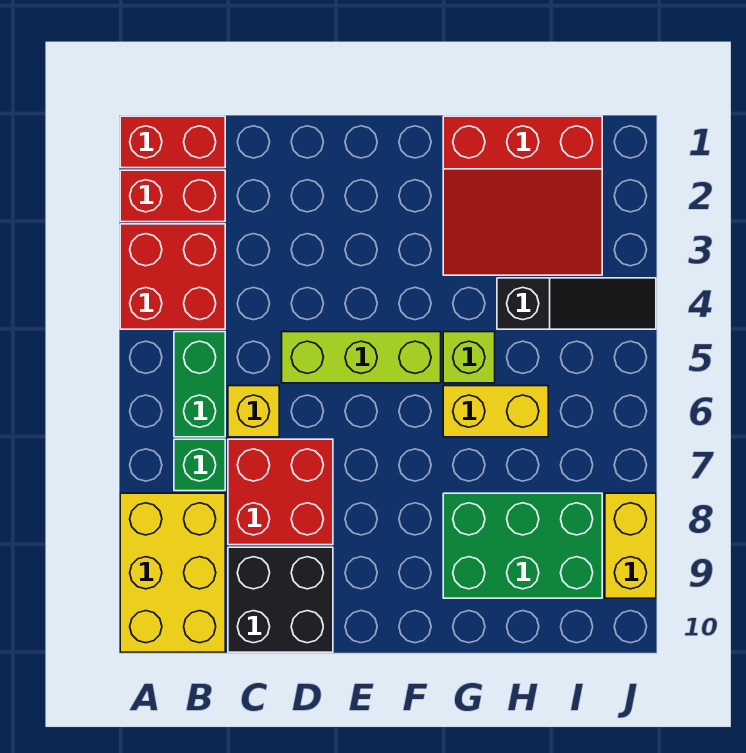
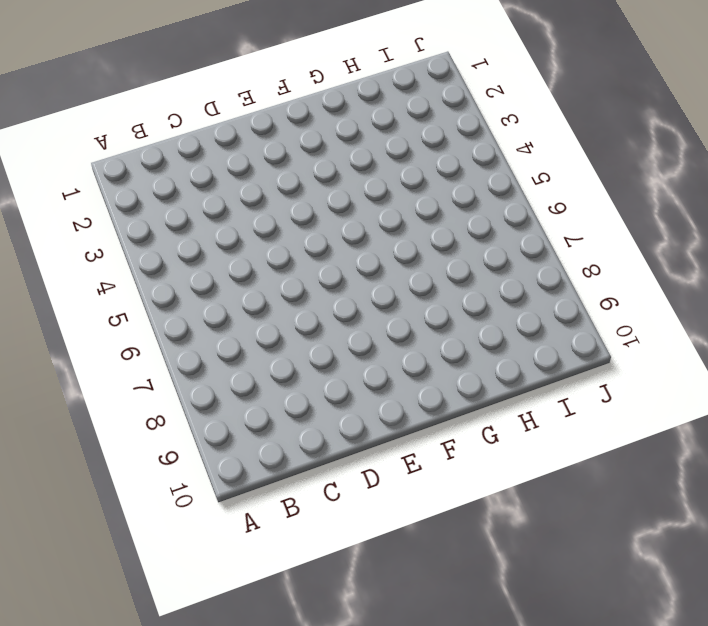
none -> red 1x2 brick [120,116,225,168]
none -> red 1x2 brick [120,170,225,222]
none -> red 2x2 brick [120,224,225,329]

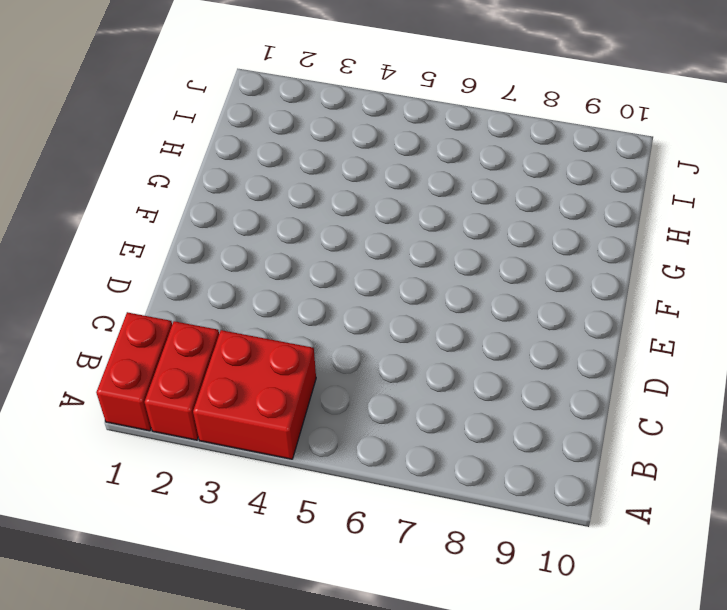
none -> yellow 2x3 brick [120,493,225,652]
none -> green 1x2 brick [174,332,225,437]
none -> green 1x1 brick [174,439,225,491]

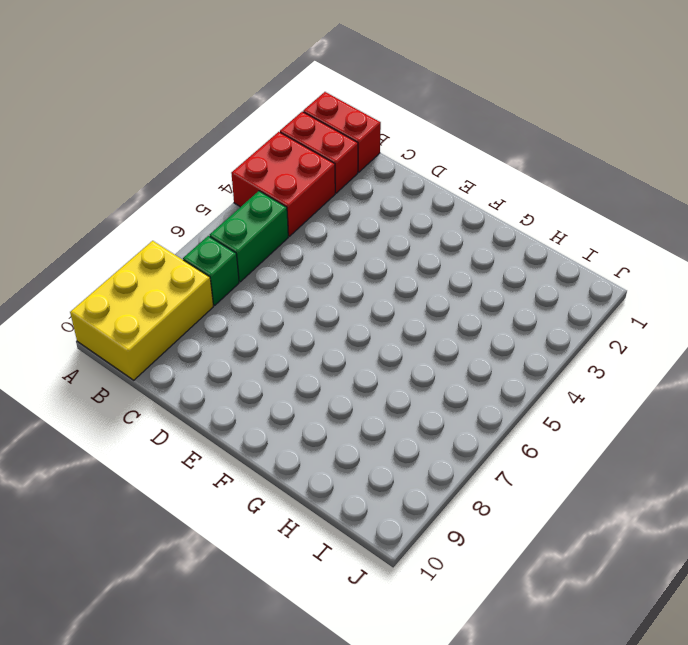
none -> yellow 1x1 brick [228,386,279,437]
none -> red 2x2 brick [228,439,333,545]
none -> black 2x2 brick [228,547,333,652]

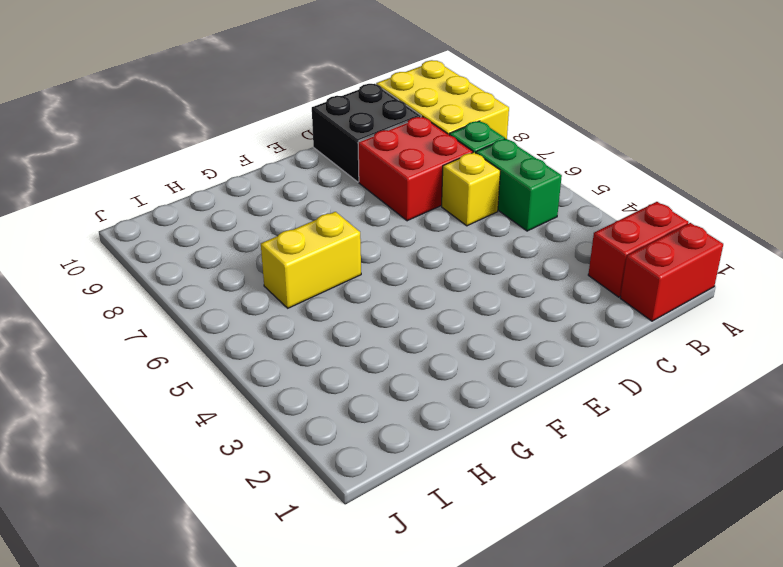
none -> red 2x2 brick [120,224,225,329]
none -> lime 1x3 brick [282,332,441,383]
none -> red 3x3 slope [443,116,602,275]

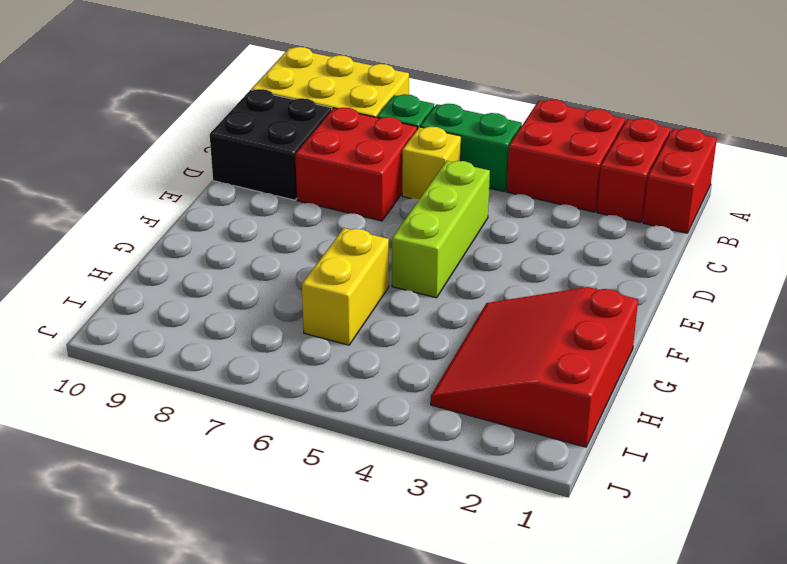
none -> lime 1x1 brick [443,332,495,383]
none -> green 2x3 brick [443,493,602,598]
none -> black 1x3 slope [497,278,656,329]

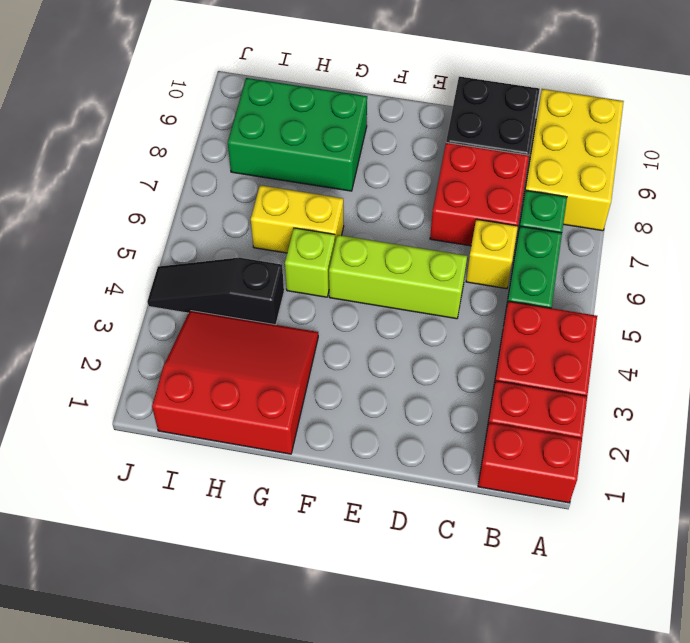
none -> yellow 1x2 brick [605,493,656,598]

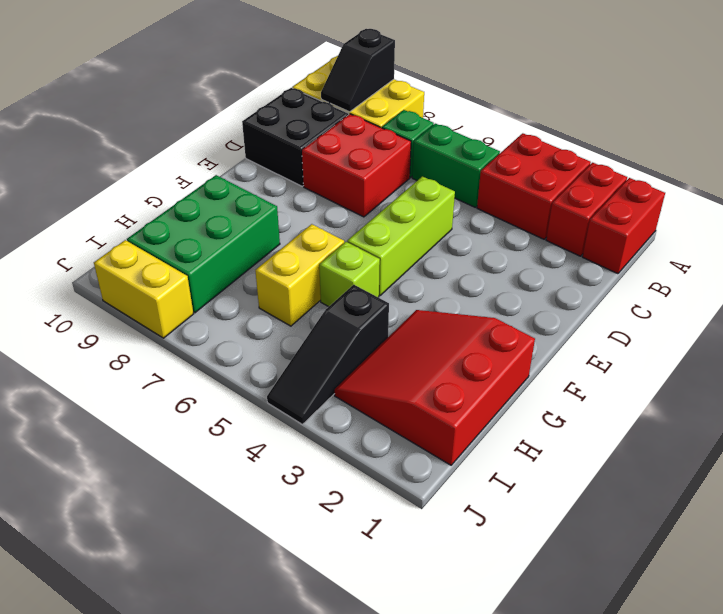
black 1x2 slope [321,29,395,112] -> none
none -> yellow 1x1 brick [228,386,279,437]

